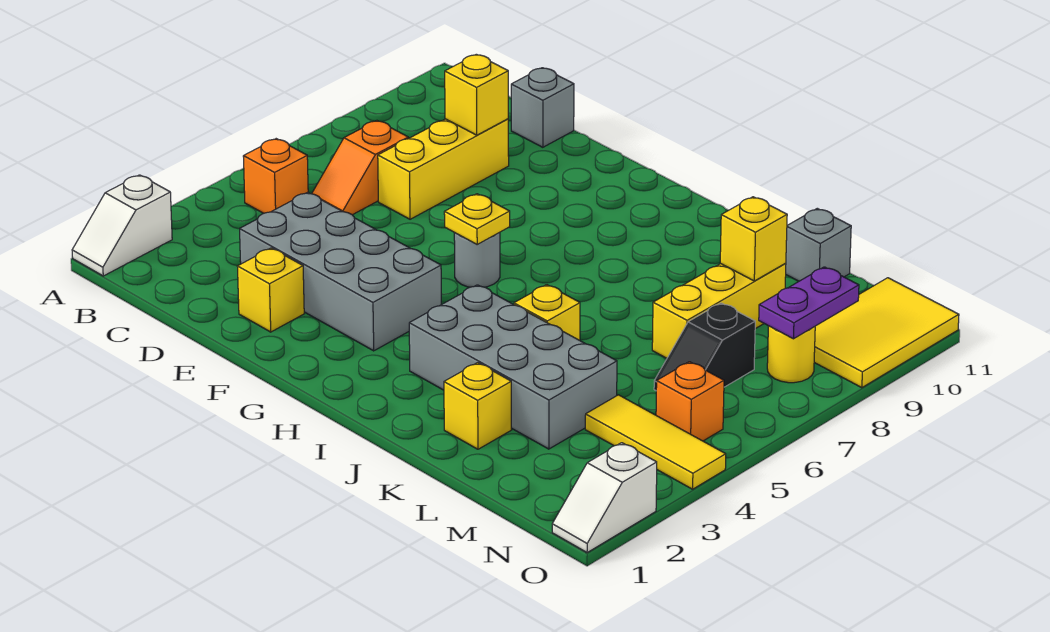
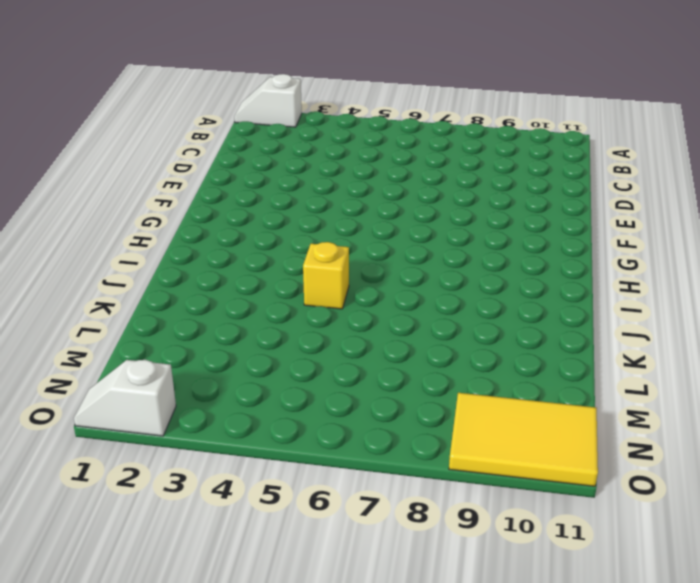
none -> orange 1x1 brick [243,139,308,213]
none -> orange 1x2 slope [312,121,408,215]
none -> grey 2x4 brick [240,192,441,351]

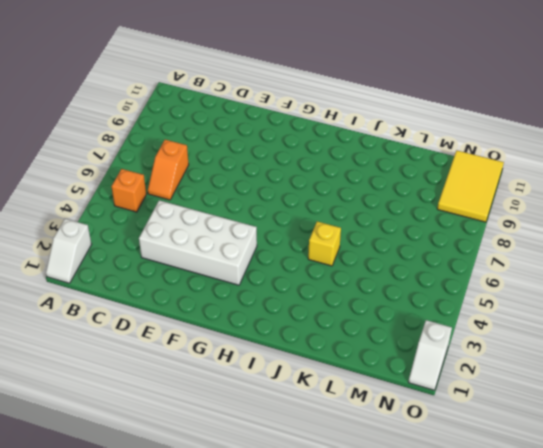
white 2x4 brick [139,200,257,285] -> grey 2x4 brick [240,192,441,351]
none -> yellow 1x3 brick [378,119,509,219]
none -> grey 1x1 brick [511,68,574,147]
none -> yellow 1x1 brick [237,248,304,332]

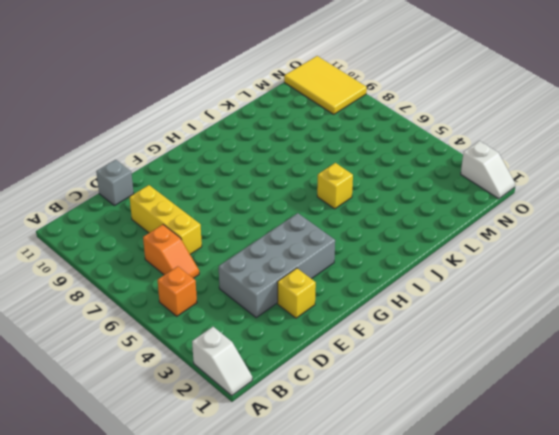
none -> grey 1x1 round brick [454,232,500,287]
none -> grey 2x4 brick [409,285,617,449]
none -> yellow 1x1 brick [444,363,511,449]

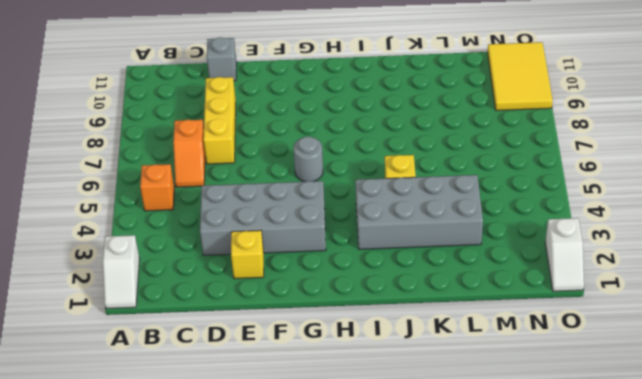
none -> yellow 1x1 brick [444,363,511,449]
none -> yellow 1x3 brick [652,263,786,358]
none -> grey 1x1 brick [786,208,851,281]

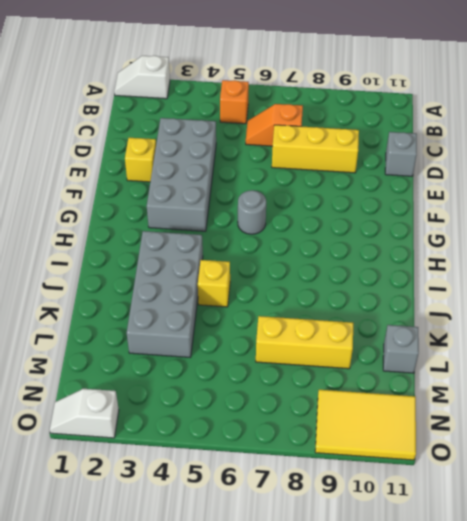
none -> yellow 1x1 brick [444,363,511,449]
none -> yellow 1x3 tile [585,395,726,489]
none -> black 1x2 slope [654,303,755,390]

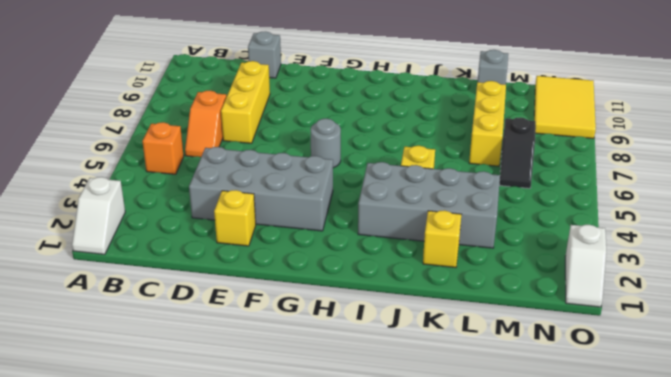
none -> yellow 1x3 tile [585,395,726,489]
none -> orange 1x1 brick [656,362,724,441]
none -> yellow 1x1 round brick [767,326,815,383]

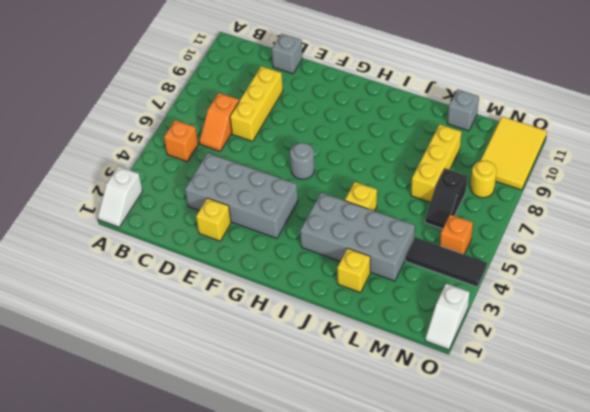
black 1x3 tile [406,237,487,287] -> yellow 1x3 tile [585,395,726,489]
none -> yellow 1x1 brick [445,54,508,135]
none -> yellow 1x1 plate [444,194,510,244]
none -> yellow 1x1 brick [720,197,787,281]

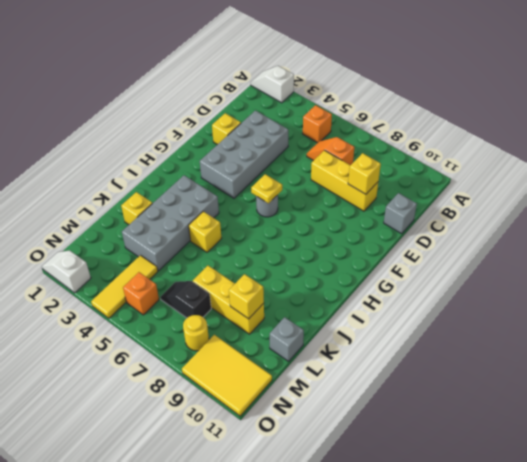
none -> purple 1x2 plate [759,267,859,339]

